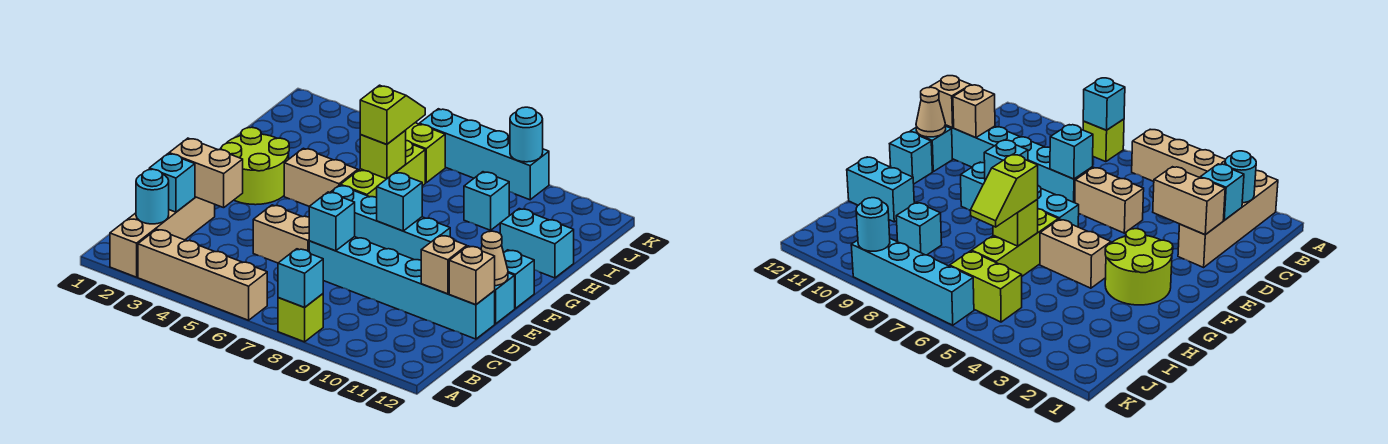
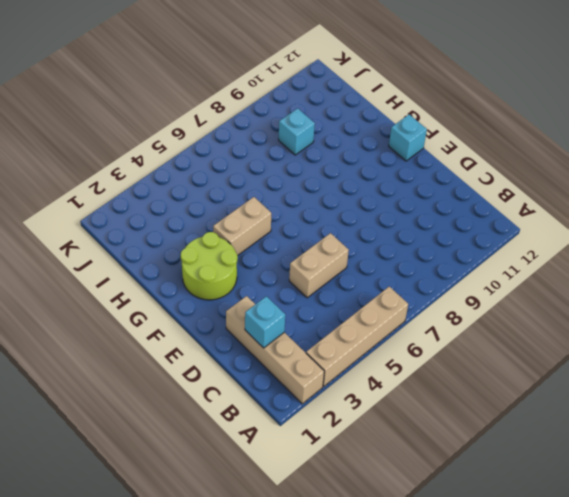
none -> lime 1x1 brick [278,294,323,342]
none -> cyan 1x6 brick [309,237,495,339]
none -> cyan 1x1 brick [494,273,515,324]

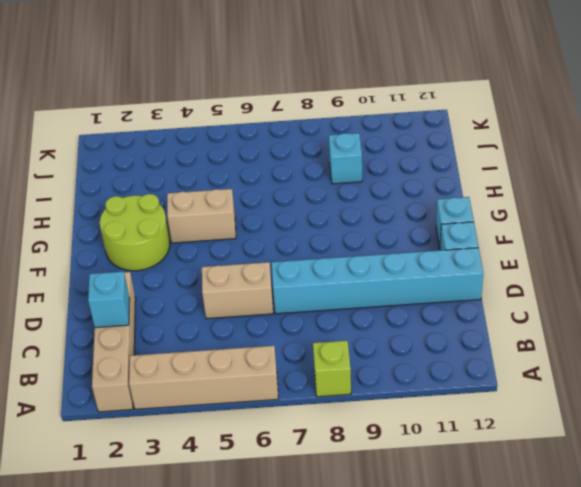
none -> cyan 1x4 brick [330,185,450,260]
none -> lime 1x3 brick [341,141,425,197]
none -> cyan 1x2 brick [500,209,574,278]

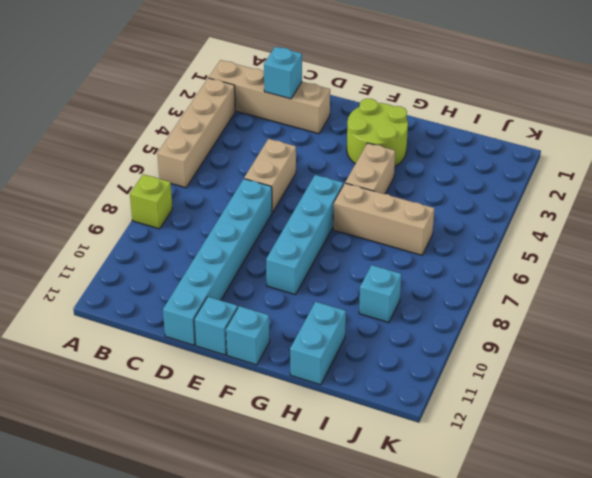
tan 1x3 brick [333,183,434,255] -> lime 1x3 brick [341,141,425,197]
none -> lime 1x2 brick [405,123,445,183]
none -> cyan 1x4 brick [419,109,549,200]
none -> cyan 1x1 brick [278,249,323,307]

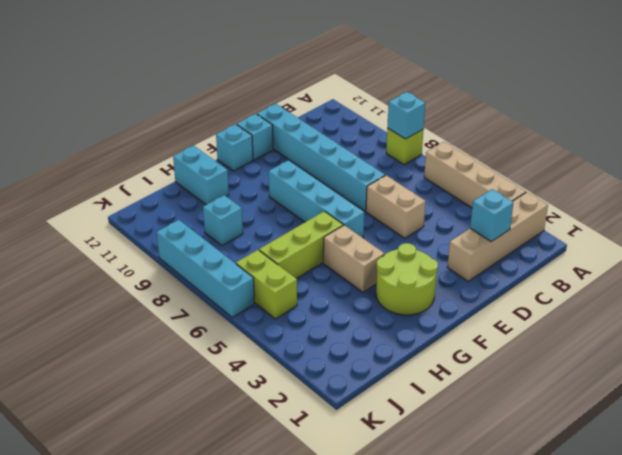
none -> cyan 1x1 round brick [136,169,169,224]
none -> tan 1x2 brick [169,138,243,208]
none -> cyan 1x1 brick [309,192,355,251]

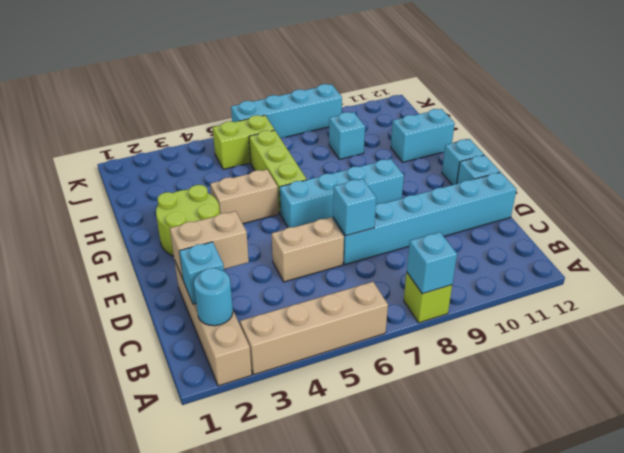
none -> tan 1x1 brick [421,235,467,294]
none -> tan 1x1 brick [449,246,495,305]
none -> tan 1x1 cone [481,231,508,286]

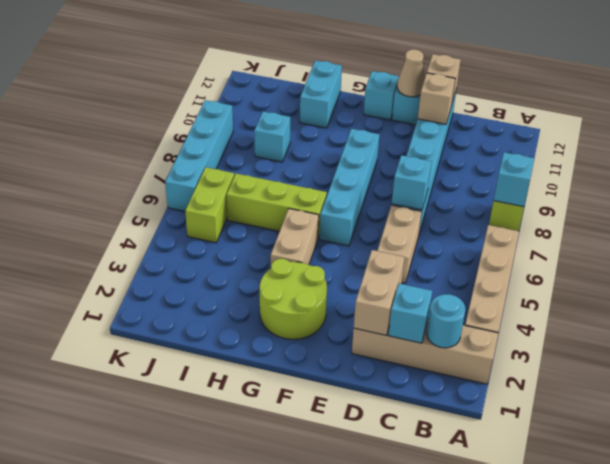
none -> cyan 1x1 brick [377,172,422,231]
none -> lime 1x1 brick [360,131,406,179]
none -> cyan 1x1 round brick [510,107,543,162]

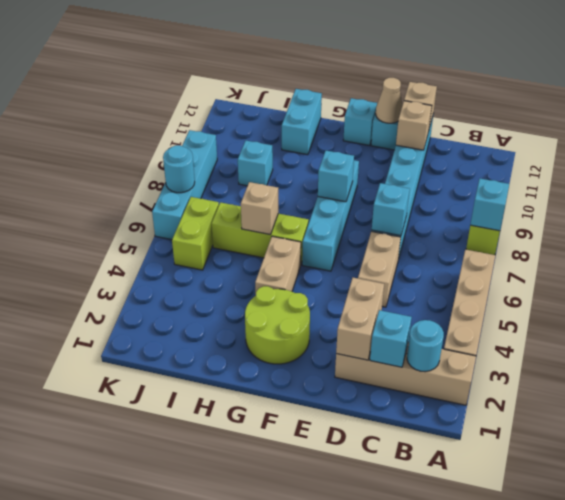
tan 1x1 brick [241,182,278,235] -> lime 1x1 brick [360,131,406,179]
cyan 1x1 round brick [163,145,195,193] -> cyan 1x1 round brick moved to [510,107,543,162]
none -> lime 1x2 slope [360,85,425,144]

